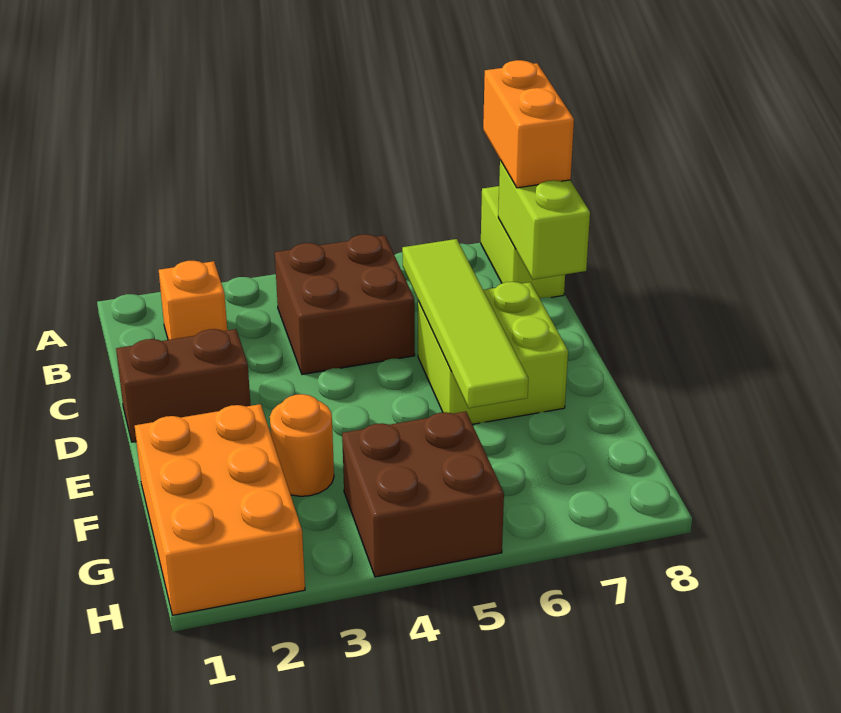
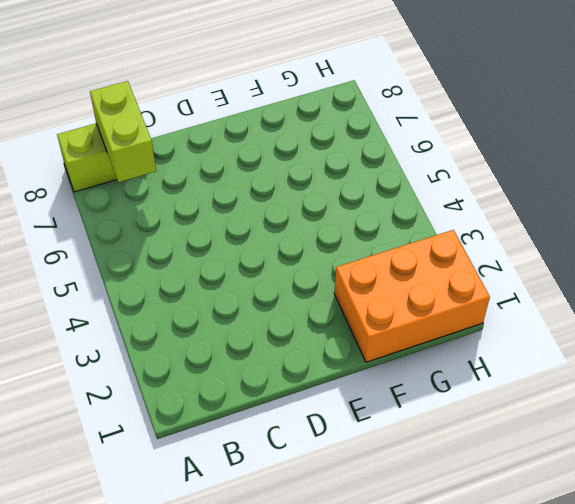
lime 1x2 brick [90,81,156,182] -> lime 1x2 brick turned to [498,160,590,279]
none -> orange 1x1 brick [159,261,227,340]
none -> brown 2x2 brick [275,234,415,374]

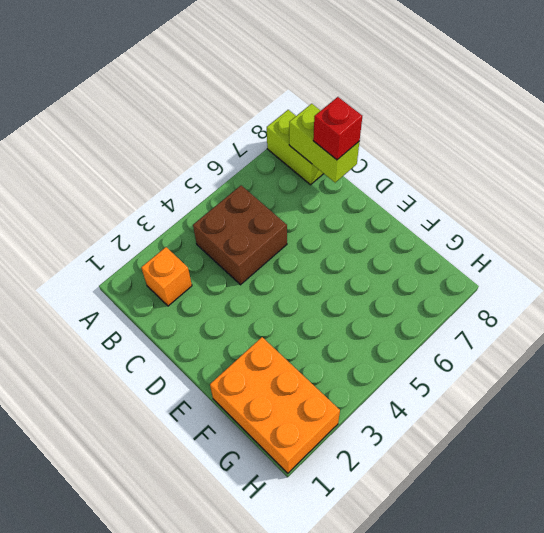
red 1x1 brick [313,97,362,160] -> none
none -> brown 1x2 brick [116,329,251,442]
none -> lime 2x2 brick [418,282,568,424]

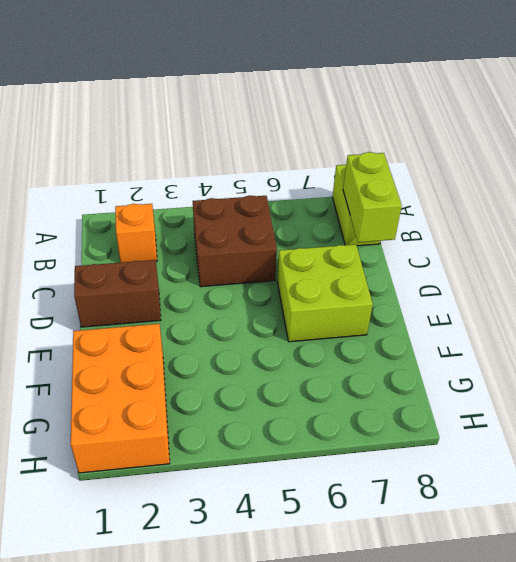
none -> orange 1x1 round brick [270,394,334,496]
none -> brown 2x2 brick [342,411,504,577]

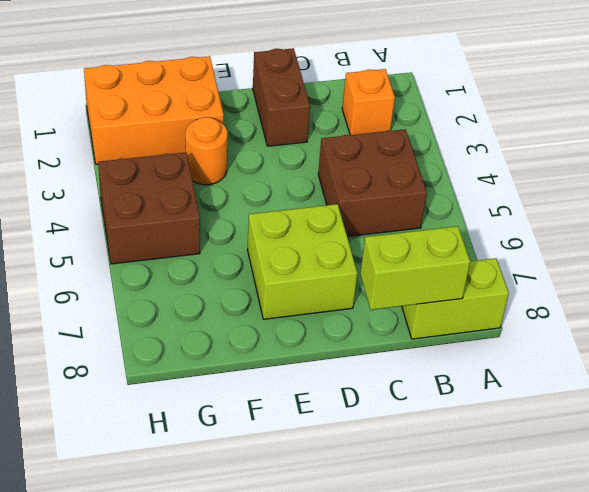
none -> lime 1x4 tile [402,239,528,408]
none -> orange 1x2 brick [483,60,574,188]

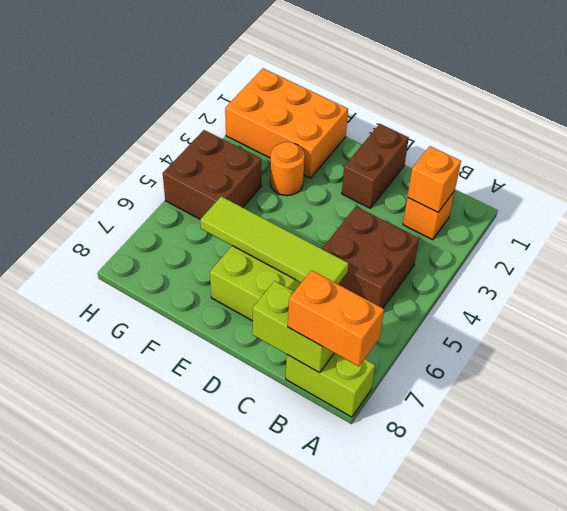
orange 1x1 brick [407,146,461,212] -> none

